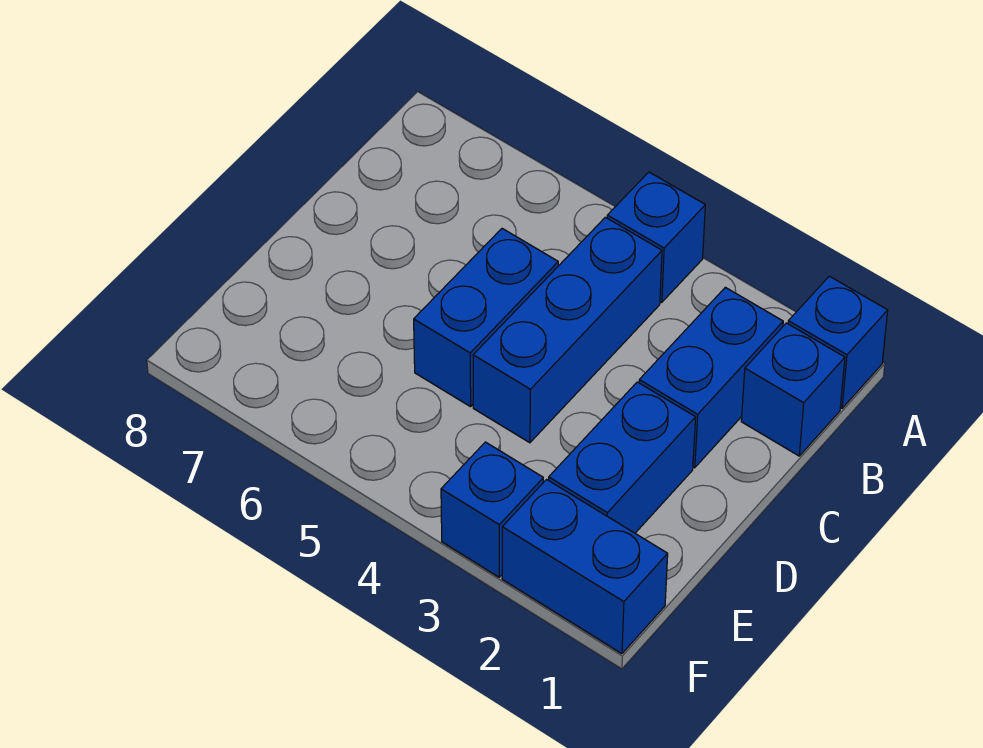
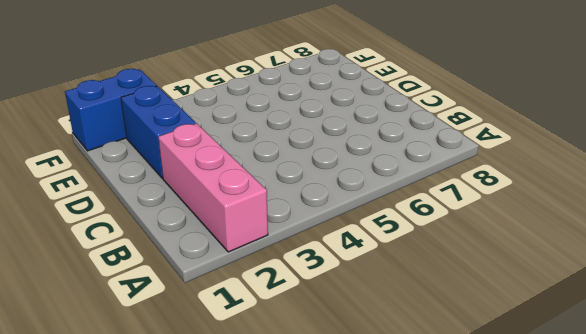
pink 1x3 brick [158,123,268,252] -> blue 1x2 brick [639,287,783,468]
none -> blue 1x1 brick [788,276,888,408]
none -> blue 1x1 brick [607,172,705,302]

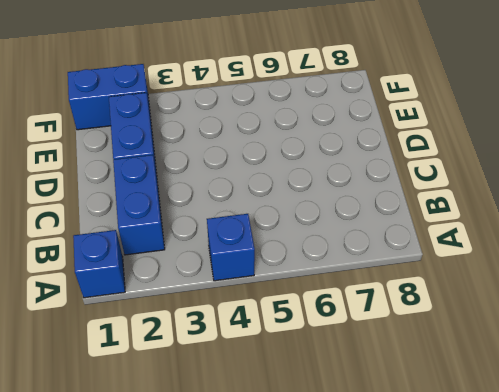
none -> blue 1x1 brick [741,323,845,456]
none -> blue 1x3 brick [473,217,662,443]

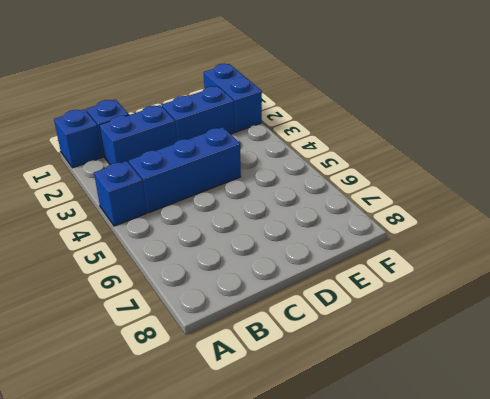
none -> blue 1x2 brick [414,229,558,407]
none -> blue 1x1 brick [441,442,543,577]

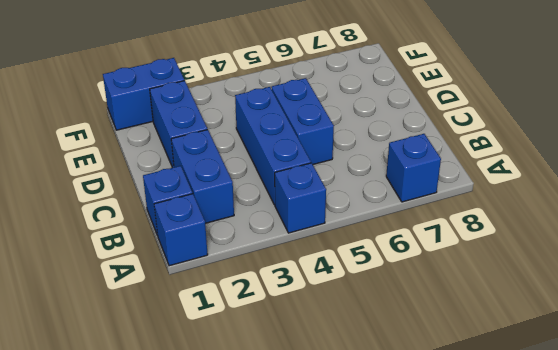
blue 1x1 brick [386,134,441,202] -> blue 1x1 brick moved to [441,442,543,577]

